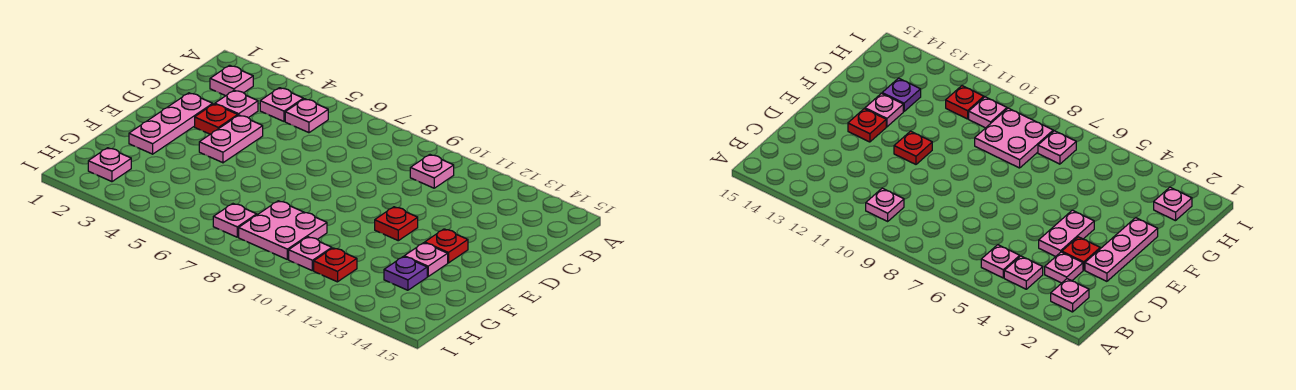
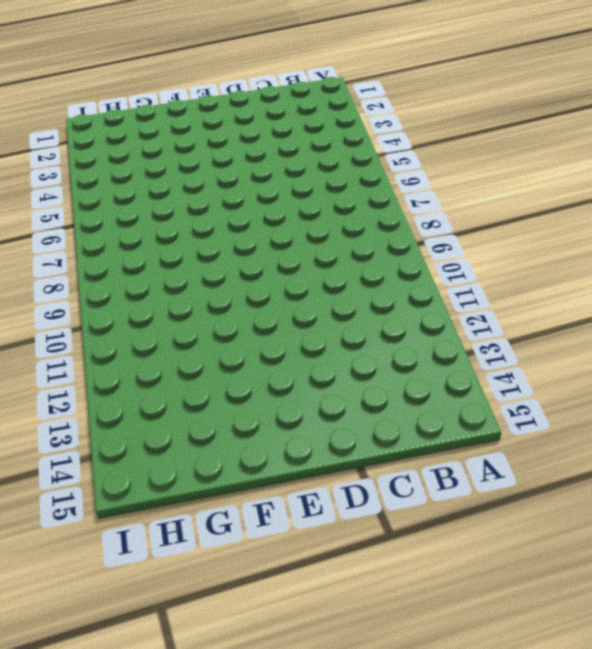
none -> pink 1x1 plate [210,65,253,96]
none -> pink 1x1 plate [260,88,303,121]
none -> pink 1x1 plate [285,99,328,133]

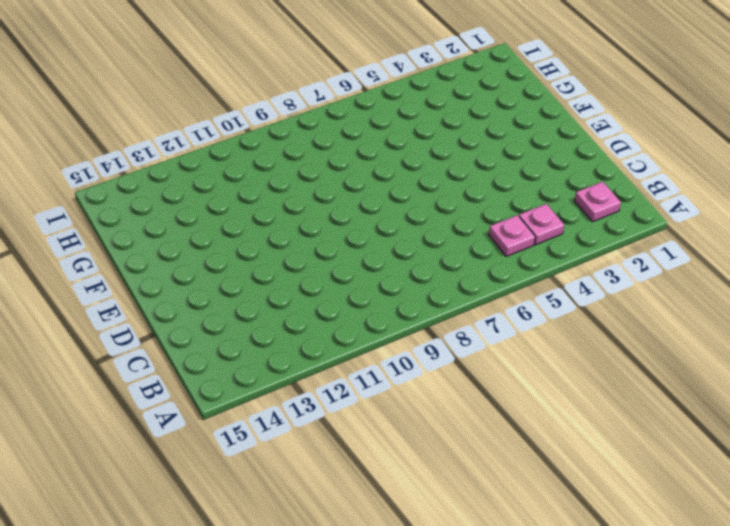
none -> pink 1x1 plate [410,155,454,188]
none -> pink 1x1 plate [215,90,258,118]
none -> pink 1x3 plate [129,93,213,154]

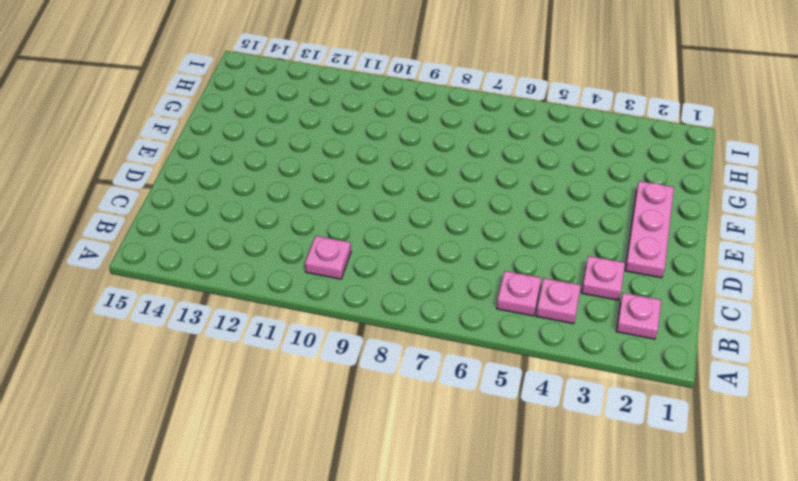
none -> red 1x1 plate [195,104,238,134]
none -> pink 1x2 plate [199,115,263,163]
none -> red 1x1 plate [375,207,418,241]

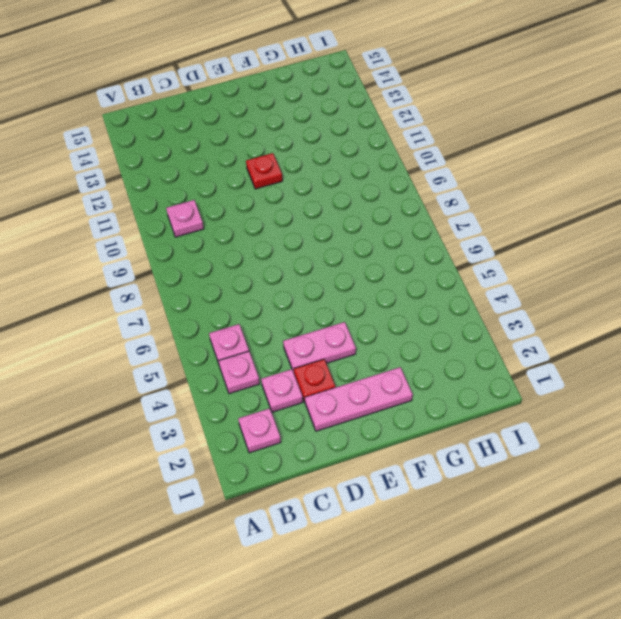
none -> red 1x1 plate [425,229,468,263]
none -> pink 1x1 plate [404,243,448,276]
none -> pink 2x2 plate [239,201,327,259]

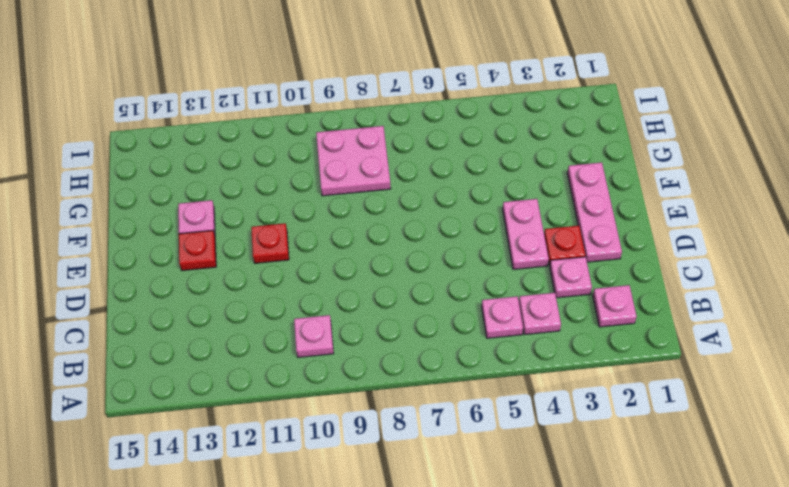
none -> purple 1x1 plate [384,257,427,290]
none -> pink 1x1 plate [88,148,131,182]
none -> pink 1x1 plate [213,204,257,237]

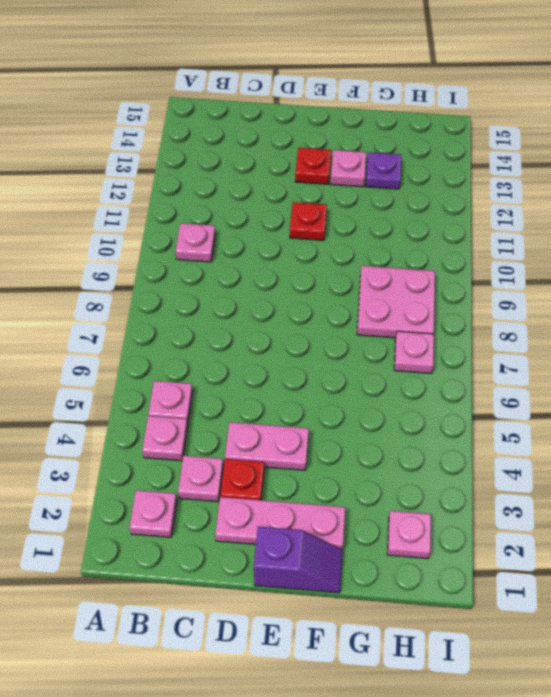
purple 1x2 slope [254,526,343,593] -> none
none -> pink 1x1 plate [289,237,332,271]
none -> red 1x1 plate [314,248,357,282]

